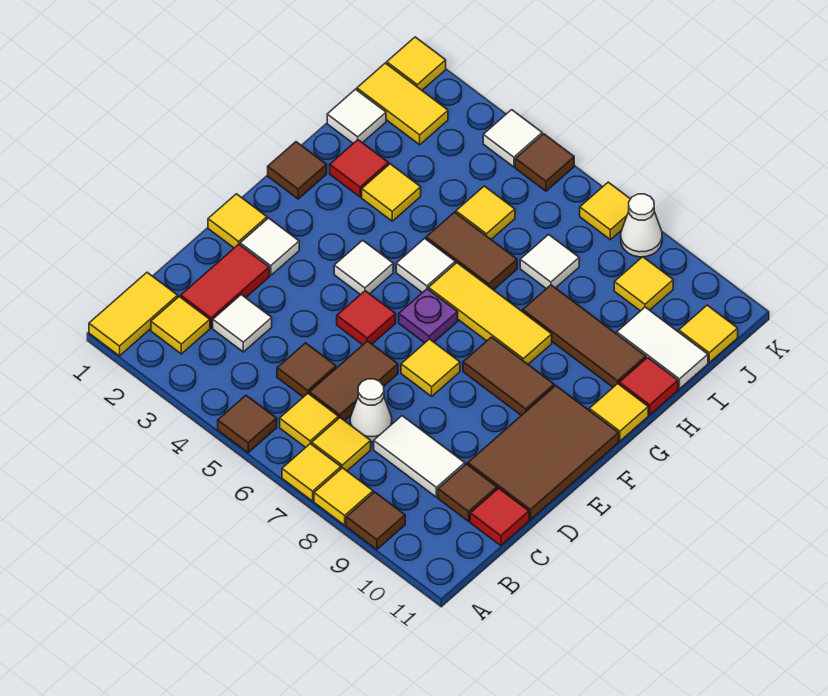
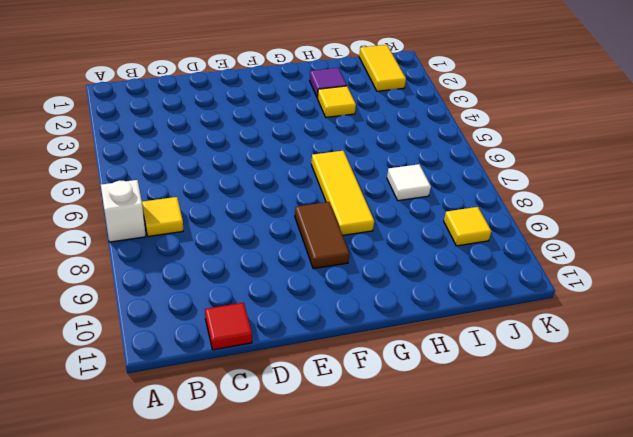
white 1x1 brick [101,180,146,242] -> yellow 1x1 tile [282,444,341,501]
purple 1x1 tile [310,68,347,98] -> red 1x1 tile [330,140,389,197]
none -> yellow 1x2 tile [89,272,178,356]
none -> brown 1x1 tile [218,395,277,453]
none -> yellow 1x1 tile [314,468,373,525]
none -> brown 1x1 tile [346,492,405,549]

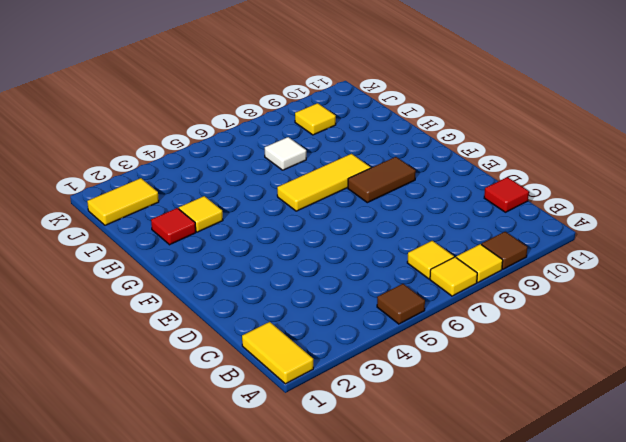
none -> yellow 1x1 tile [151,297,210,354]
none -> yellow 1x1 tile [280,394,339,447]
none -> red 1x2 tile [181,244,269,328]
none -> white 1x1 tile [213,295,272,352]

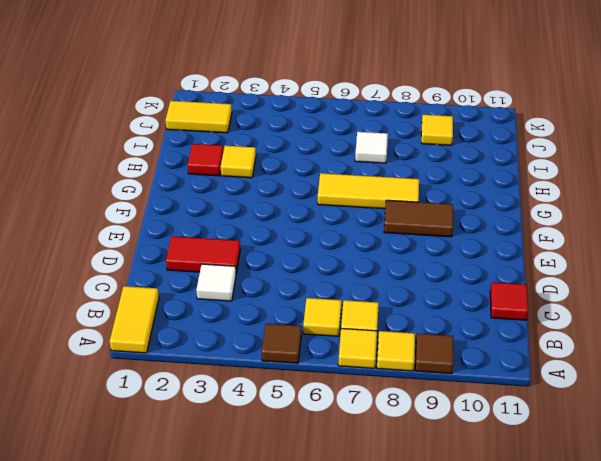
red 1x2 tile [166,236,240,273] -> red 1x2 tile turned to [181,244,269,328]
none -> yellow 1x1 tile [151,297,210,354]
none -> brown 1x1 tile [277,343,336,397]
none -> brown 1x2 tile [309,341,398,421]
none -> white 1x1 cone [350,379,392,442]

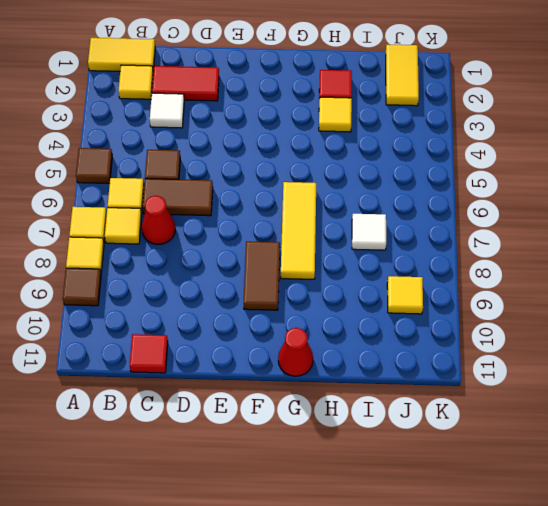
red 1x1 cone [142,196,175,245] -> white 1x1 cone [350,379,392,442]
red 1x1 cone [278,328,313,376] -> yellow 1x1 tile [589,384,648,441]
none -> white 1x2 tile [374,416,465,497]
none -> brown 1x1 tile [438,464,497,521]
none -> brown 2x3 tile [468,386,619,519]
none -> yellow 1x1 tile [208,194,267,248]

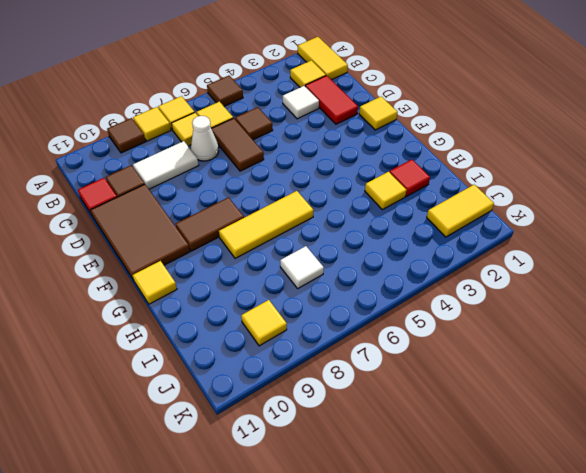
none -> white 1x1 tile [240,218,299,275]
none -> red 1x1 tile [337,291,396,345]
none -> yellow 1x1 tile [401,339,460,396]
none -> white 1x1 tile [334,240,393,295]

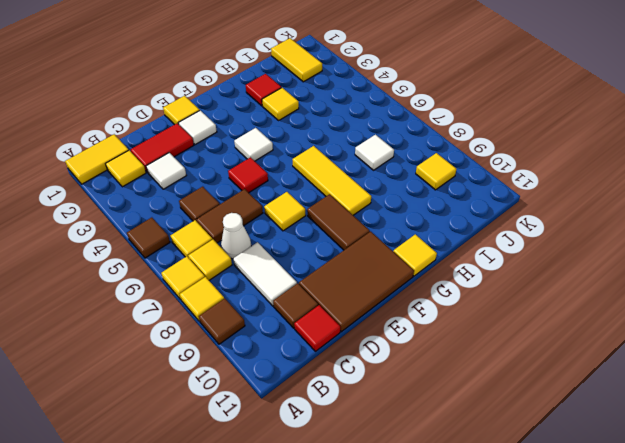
none -> purple 1x1 plate [399,289,458,343]
none -> brown 1x1 tile [268,142,327,199]
none -> white 1x1 tile [396,238,455,293]
none -> brown 1x2 tile [426,212,517,290]

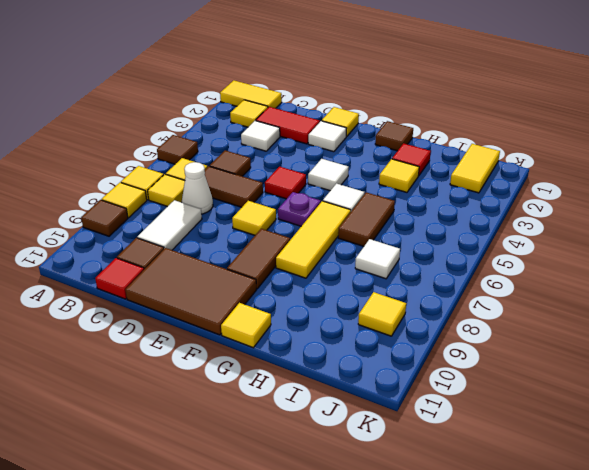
none -> brown 1x3 tile [523,285,646,387]
none -> red 1x1 tile [619,358,678,415]
none -> white 1x1 tile [327,89,386,143]
none -> yellow 1x1 tile [456,186,515,239]

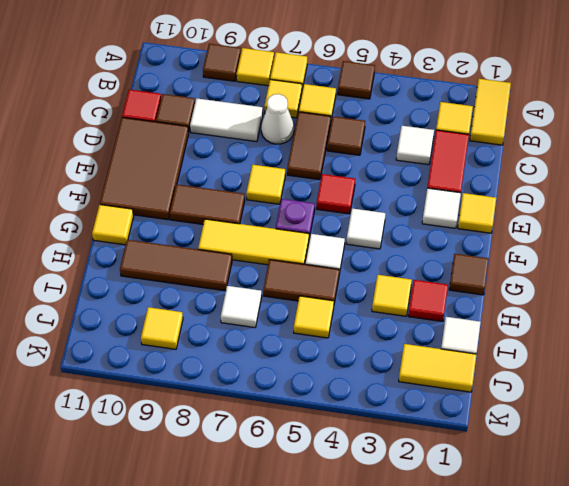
none -> red 1x1 tile [619,358,678,415]
none -> white 1x2 tile [617,307,708,389]
none -> yellow 1x1 tile [679,305,738,362]
none -> yellow 1x1 tile [387,37,446,90]

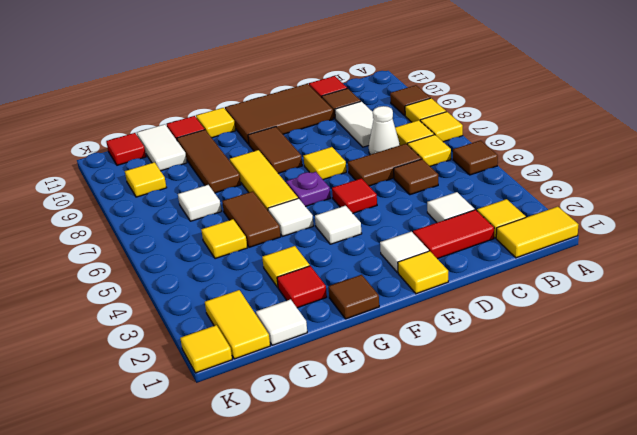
red 1x1 tile [106,133,146,165] -> yellow 1x1 tile [679,305,738,362]
none -> white 1x1 tile [483,110,542,167]
none -> brown 1x1 tile [515,134,574,191]
none -> yellow 1x1 tile [580,182,630,240]
none -> white 1x1 cone [621,194,662,257]

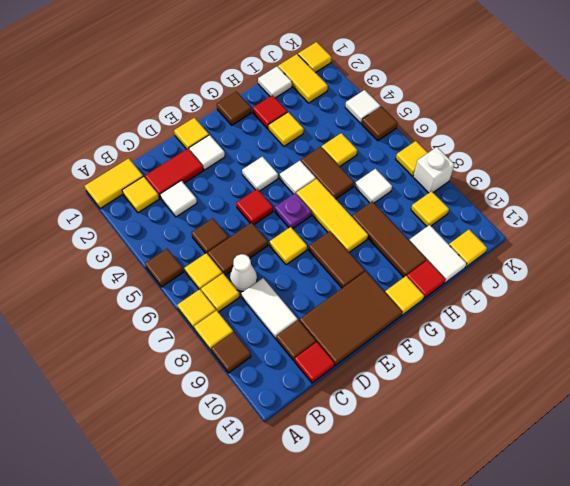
white 1x1 brick [413,147,454,193] -> white 1x1 cone [621,194,662,257]

